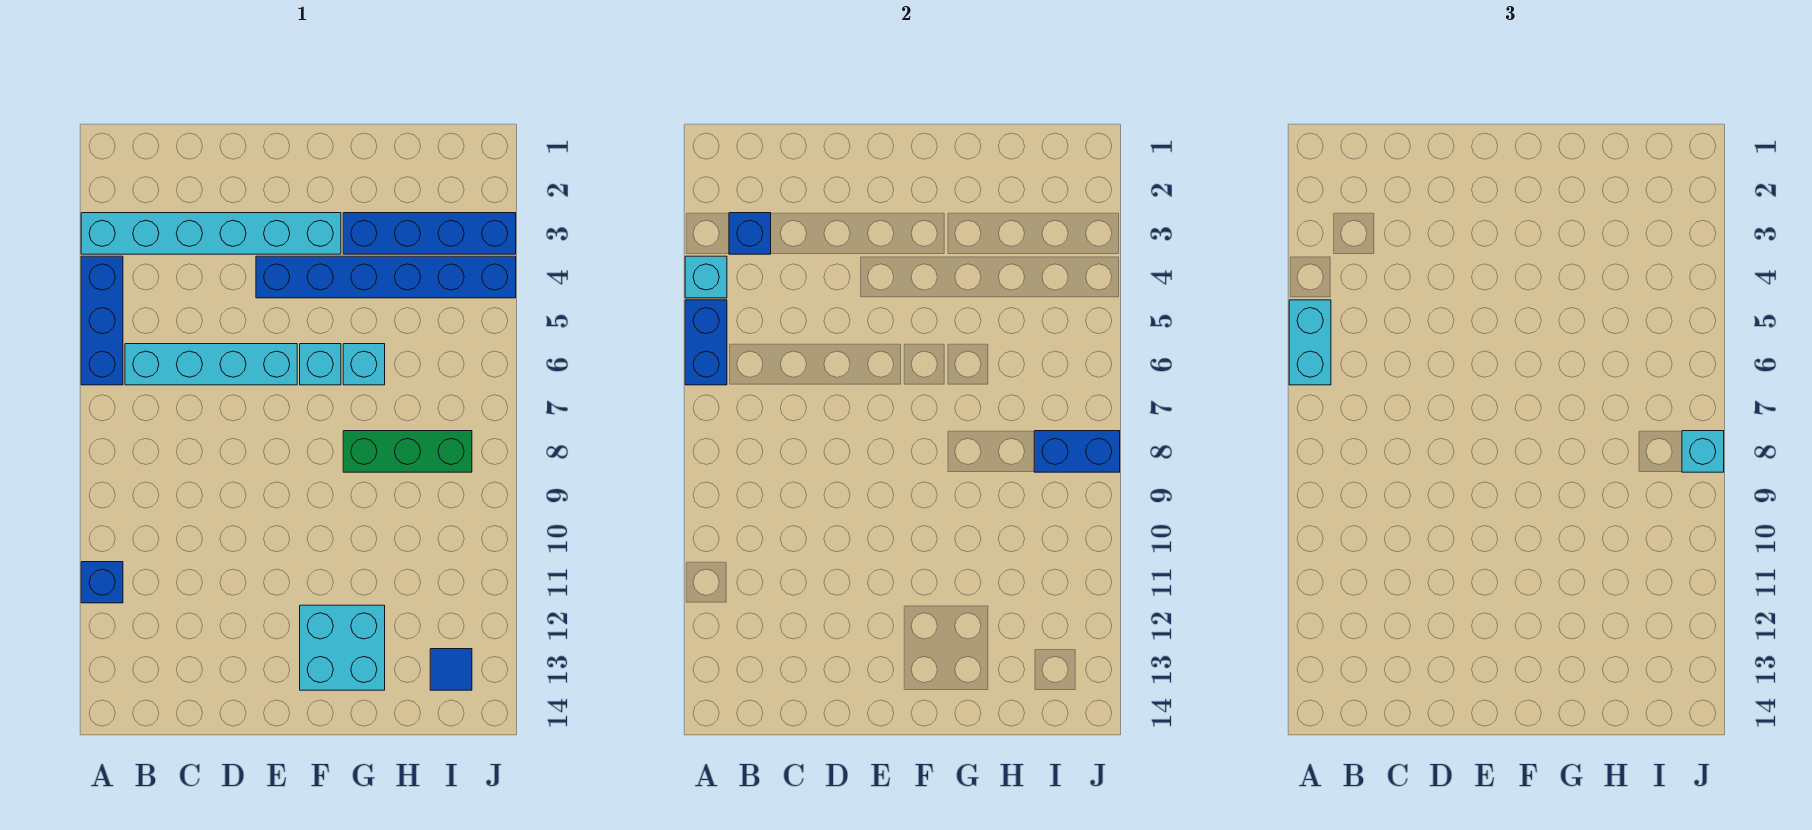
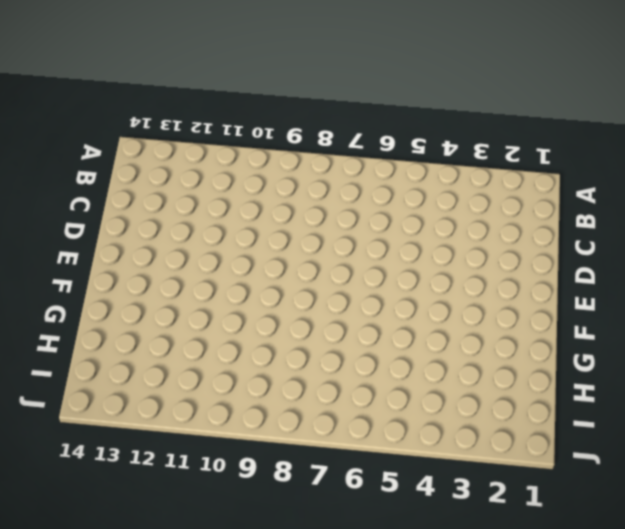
none -> cyan 1x6 brick [81,213,341,254]
none -> blue 1x3 brick [81,256,123,385]
none -> blue 1x1 brick [81,562,123,603]

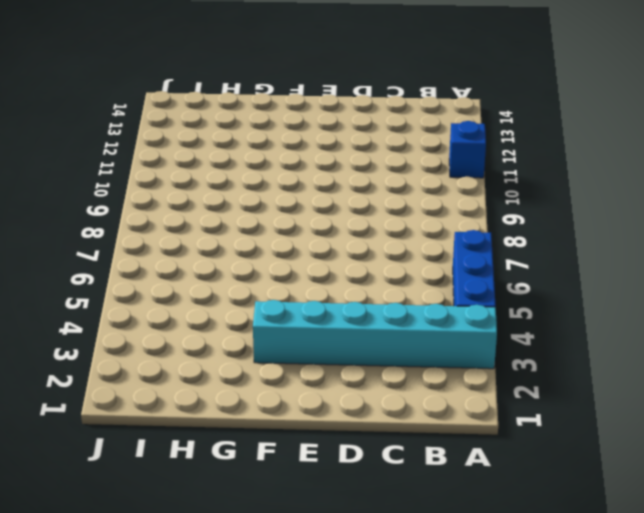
none -> cyan 1x4 brick [125,344,297,385]
none -> blue 1x6 brick [256,256,516,298]
none -> cyan 1x1 brick [300,344,341,385]

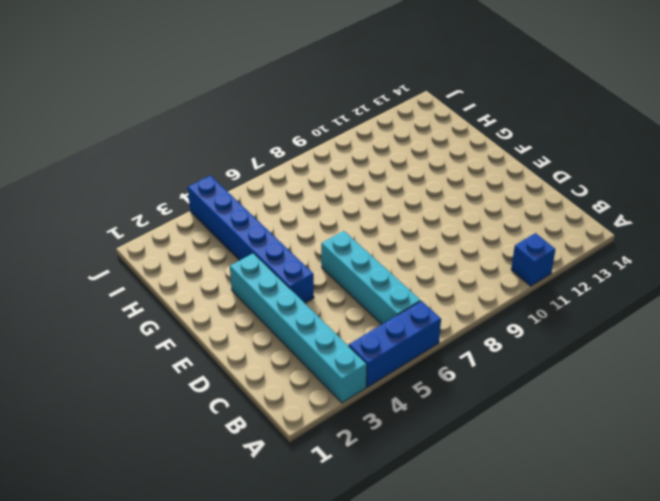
none -> cyan 1x1 brick [300,344,341,385]
none -> cyan 2x2 brick [300,605,385,690]
none -> blue 1x4 brick [343,213,516,254]

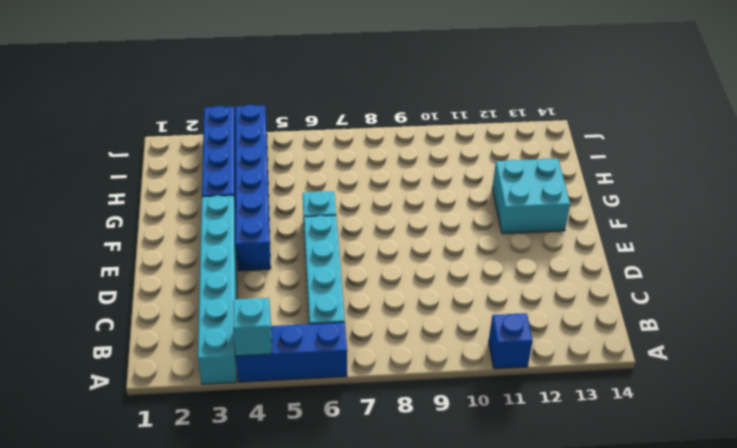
none -> cyan 1x1 brick [343,344,385,385]
none -> green 1x3 brick [343,431,472,472]
none -> blue 1x1 tile [430,649,472,690]

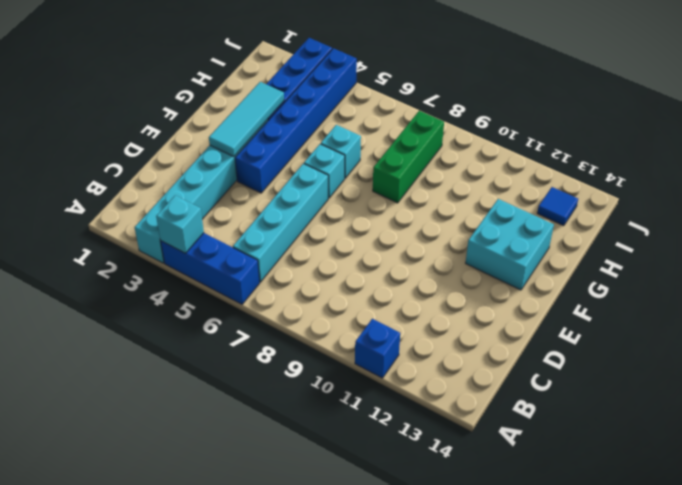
cyan 1x3 tile [209,82,284,156] -> none
none -> blue 1x2 brick [685,300,727,385]
none -> blue 1x1 brick [729,213,771,254]
none -> blue 1x2 brick [1034,431,1120,472]

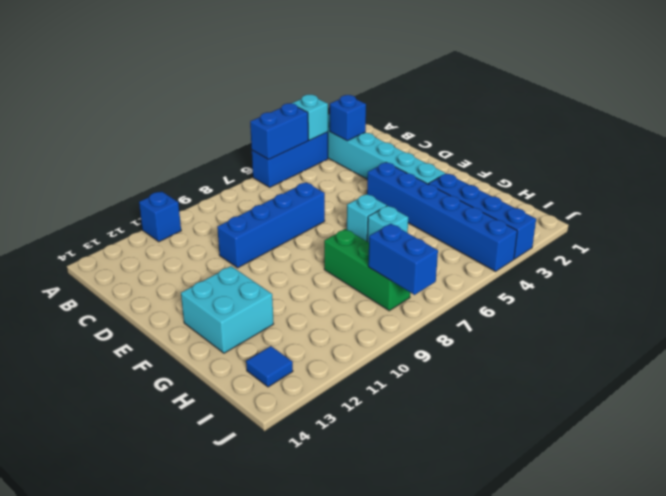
blue 1x4 brick [217,182,325,268] -> none
none -> cyan 1x4 brick [125,344,297,385]
none -> cyan 1x2 brick [1289,300,1331,385]
none -> cyan 1x1 brick [1682,431,1724,472]

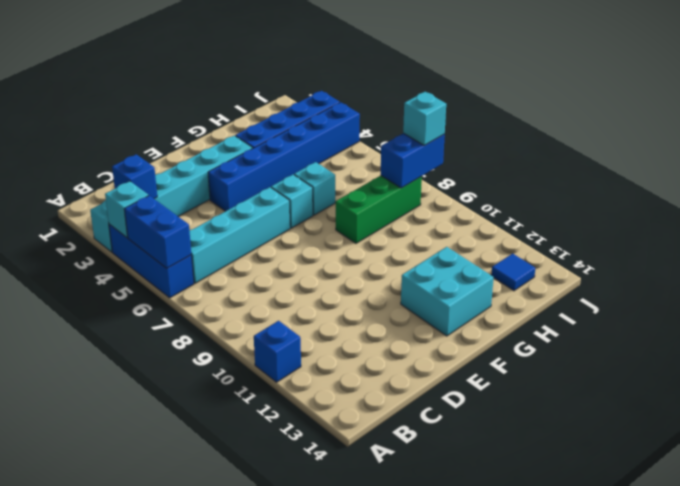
none -> cyan 1x2 brick [1289,300,1331,385]

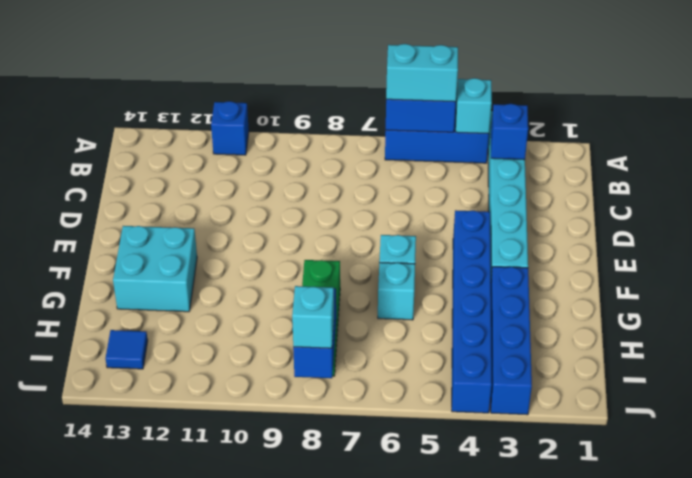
none -> cyan 1x4 brick [125,344,297,385]

